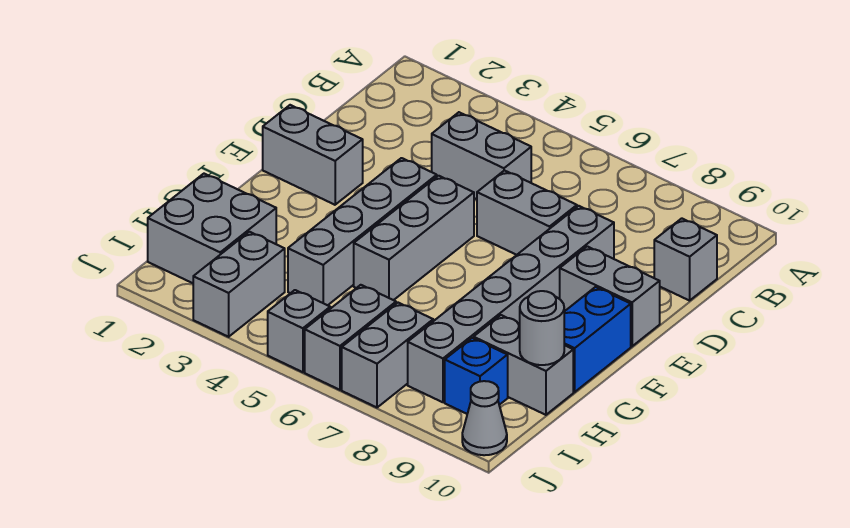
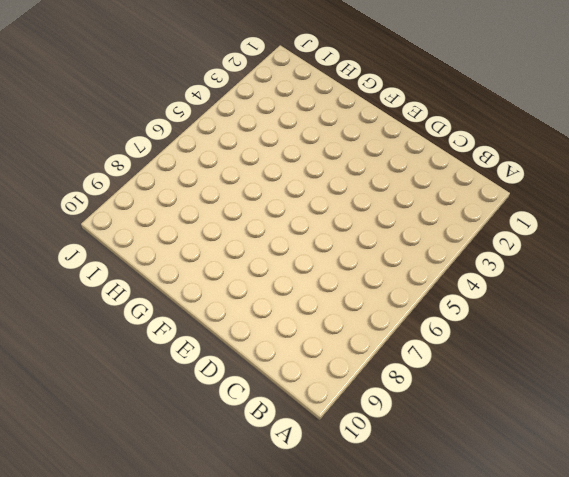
none -> grey 1x2 brick [432,112,531,199]
none -> grey 1x1 brick [654,218,717,301]
none -> grey 1x2 brick [477,171,577,255]

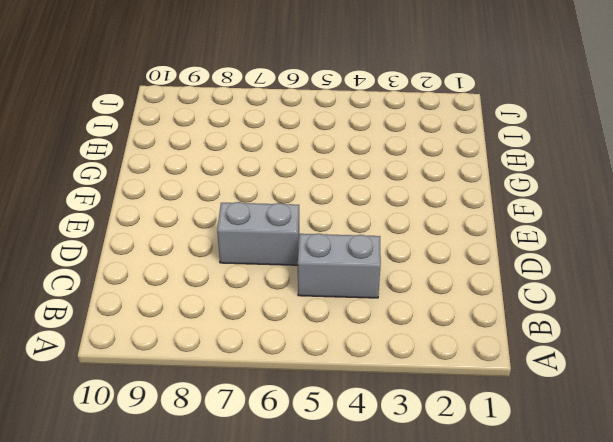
none -> grey 1x1 brick [654,218,717,301]
none -> grey 1x6 brick [408,206,614,402]
none -> grey 1x2 brick [263,105,363,205]

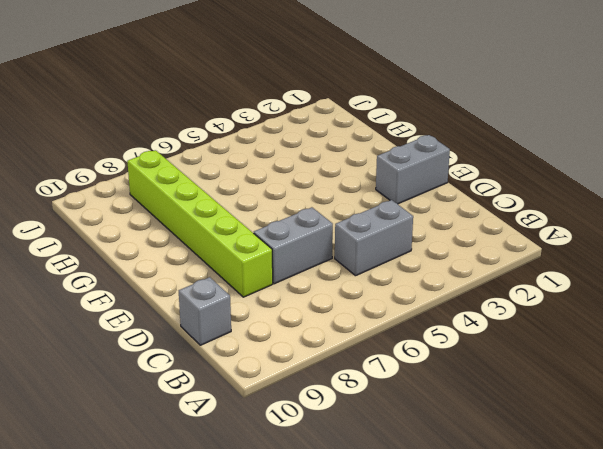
lime 1x6 brick [127,150,273,297] -> grey 1x6 brick [408,206,614,402]
none -> grey 1x4 brick [288,158,437,305]
none -> grey 1x3 brick [354,176,474,300]
none -> grey 1x2 brick [560,246,660,346]

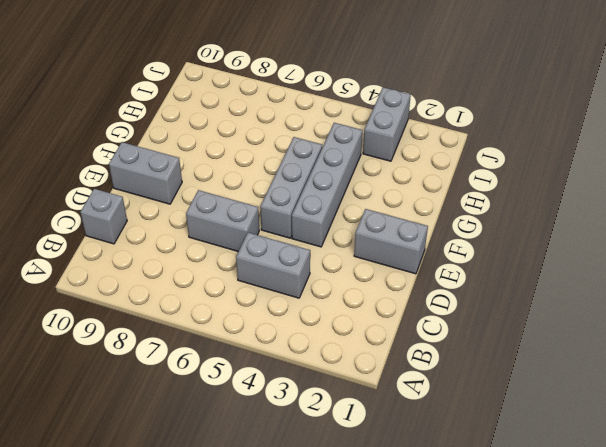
none -> grey 1x6 brick [408,206,614,402]
none -> blue 1x2 brick [564,287,631,392]
none -> grey 2x2 brick [148,174,276,283]

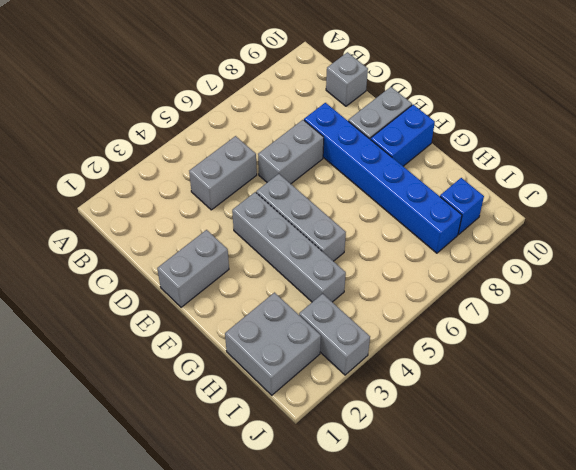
blue 1x6 brick [304,103,462,253] -> grey 1x6 brick [408,206,614,402]
blue 1x2 brick [371,105,435,166] -> blue 1x2 brick turned to [564,287,631,392]
none -> grey 1x2 brick [474,315,573,415]
none -> grey 1x2 brick [305,285,396,390]
none -> grey 1x2 brick [342,303,433,407]

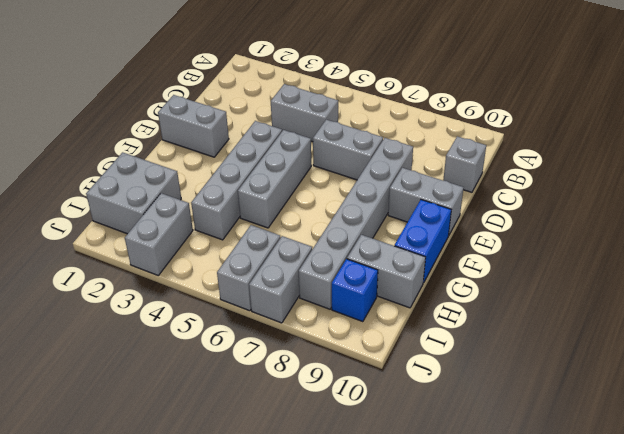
none -> grey 1x1 brick [268,290,330,372]
none -> grey 1x1 cone [462,381,507,455]
none -> grey 1x1 round brick [520,291,564,365]

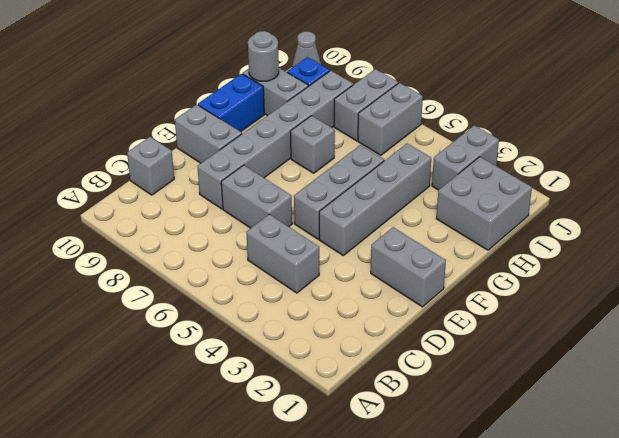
grey 1x1 brick [290,116,335,173] -> grey 1x1 brick moved to [268,290,330,372]

